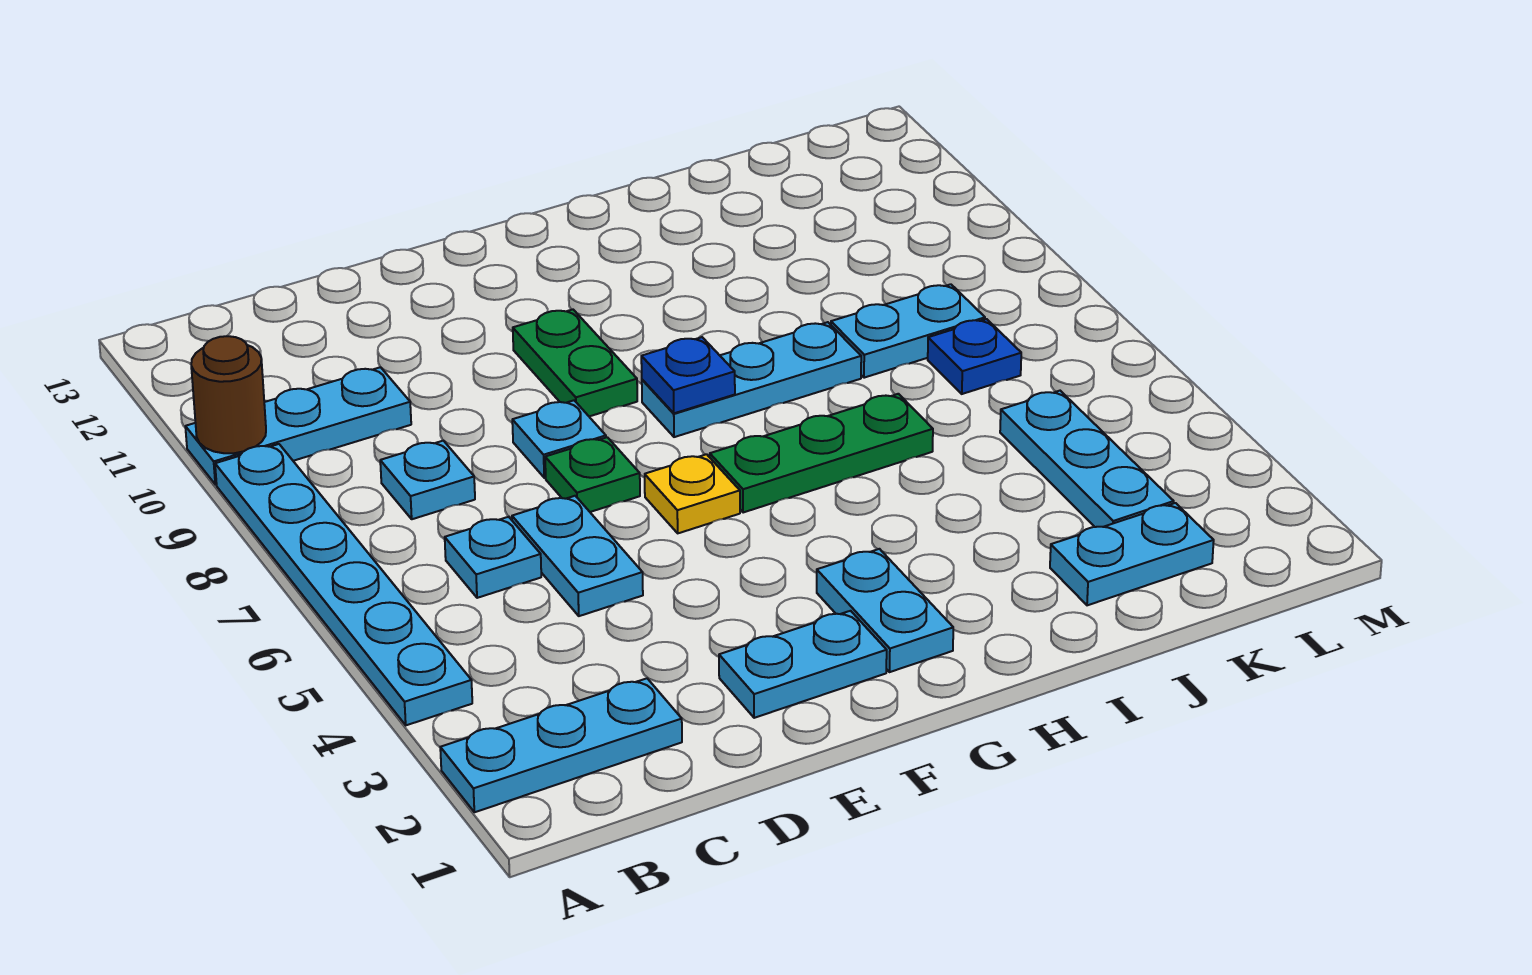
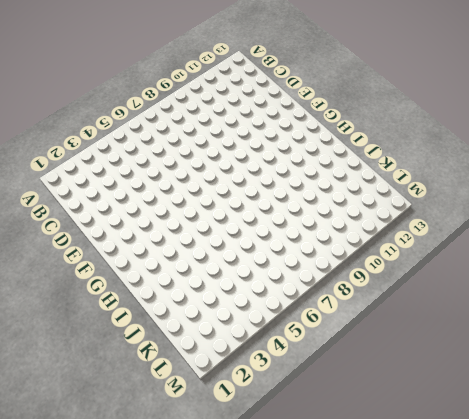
none -> cyan 1x3 plate [440,678,682,812]
none -> cyan 1x6 plate [215,444,472,725]
none -> cyan 1x3 plate [185,367,411,485]

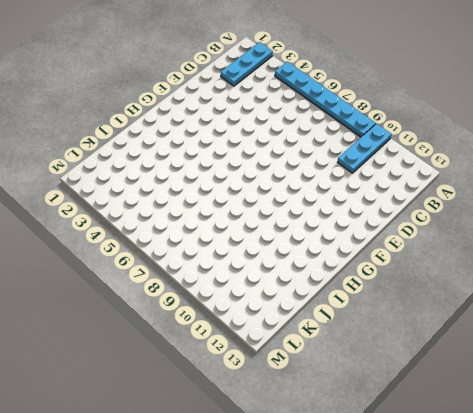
none -> cyan 1x1 plate [445,517,541,598]
none -> cyan 1x1 plate [380,441,475,519]
none -> cyan 1x2 plate [512,496,643,616]

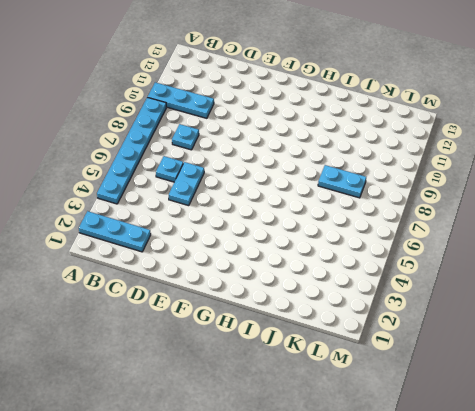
none -> cyan 1x2 plate [719,611,887,718]
none -> green 1x1 plate [545,437,640,512]
none -> cyan 1x1 plate [512,400,606,478]

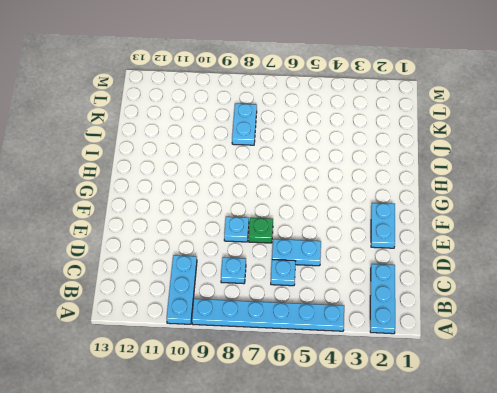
none -> yellow 1x1 plate [645,454,740,533]
none -> green 1x2 plate [513,309,637,416]
none -> cyan 1x2 plate [817,549,953,672]

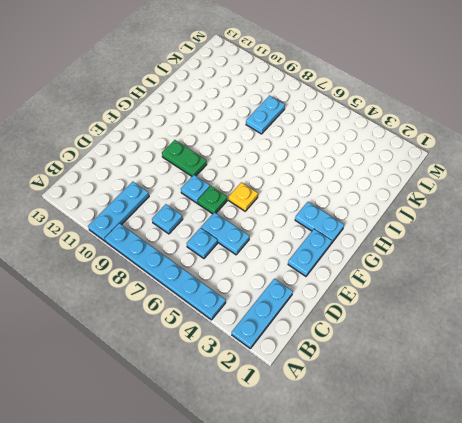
none -> green 1x3 plate [710,394,933,513]
none -> cyan 1x3 plate [642,322,861,437]
none -> cyan 1x2 plate [1050,503,1214,605]

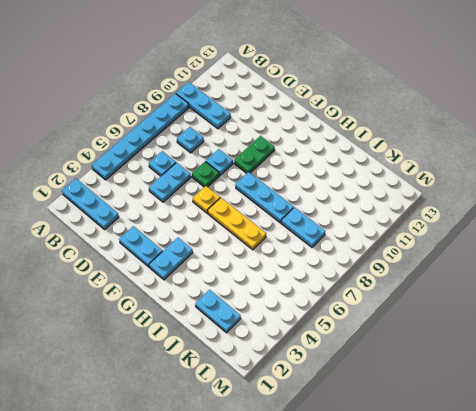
yellow 1x3 plate [208,198,266,250] -> green 1x3 plate [710,394,933,513]
none -> cyan 1x3 plate [1000,391,1174,527]
none -> blue 1x1 plate [928,319,1021,394]
none -> brown 1x1 round brick [191,336,266,453]

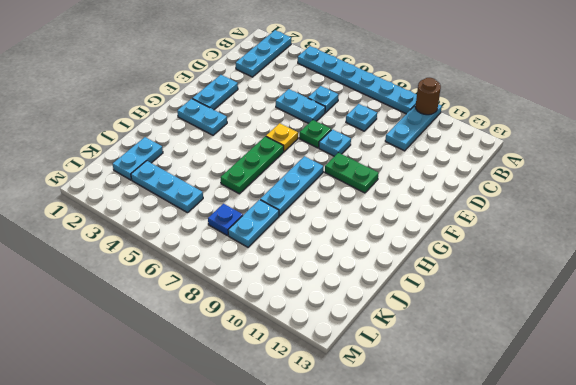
none -> blue 1x1 plate [641,337,735,413]

